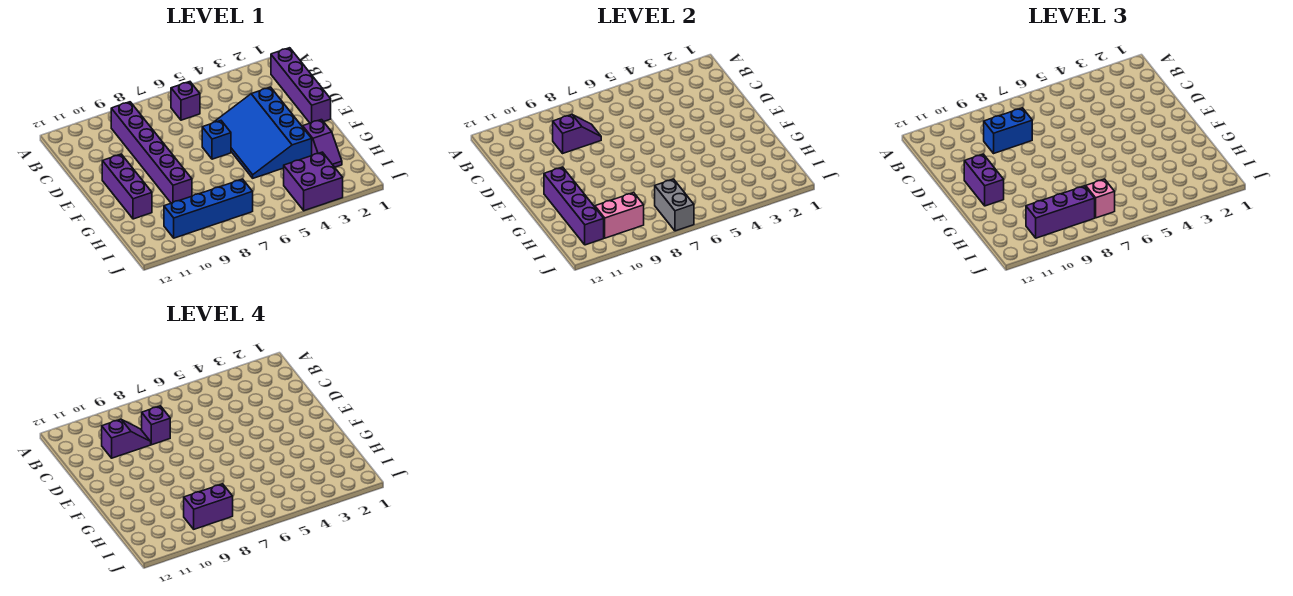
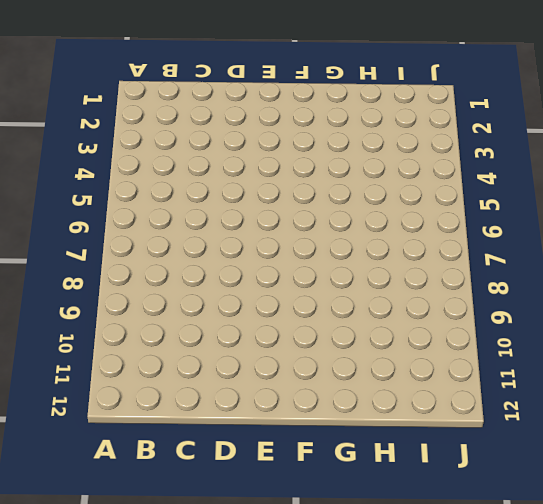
none -> purple 1x4 brick [271,48,331,123]
none -> purple 1x1 brick [171,82,200,120]
none -> purple 1x6 brick [111,102,192,203]

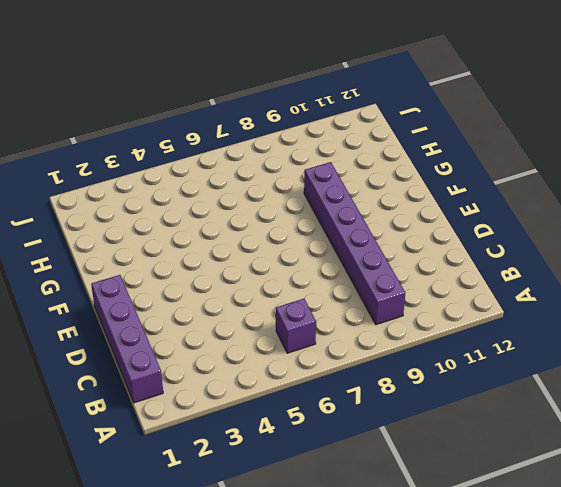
none -> blue 3x4 slope [214,87,312,178]
none -> blue 1x1 brick [202,121,231,159]
none -> purple 1x3 brick [102,154,152,219]

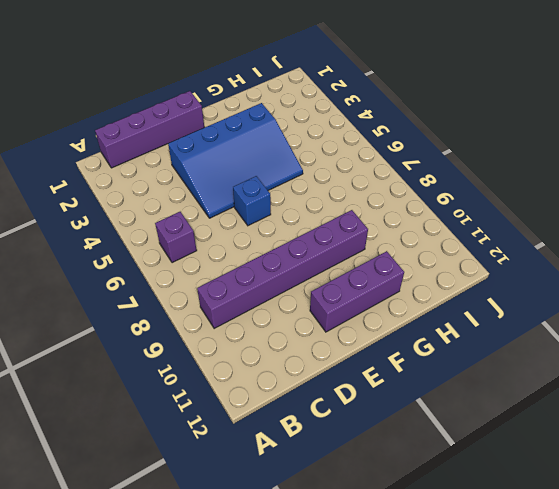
none -> purple 1x2 slope [303,120,342,167]
none -> purple 2x2 brick [284,152,343,211]
none -> blue 1x4 brick [164,179,253,238]

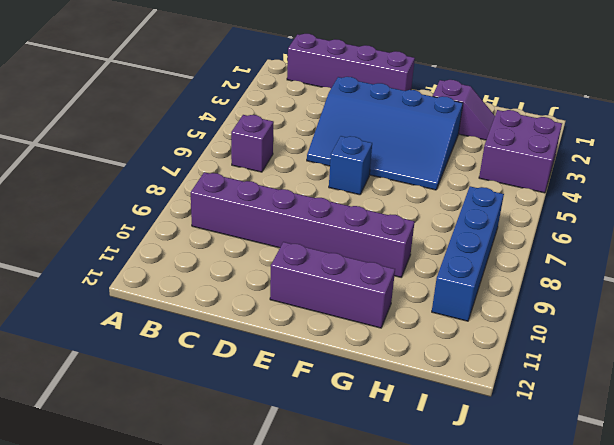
none -> purple 1x2 slope [553,115,601,153]
none -> purple 1x4 brick [544,167,604,245]
none -> grey 1x2 brick [655,179,694,231]

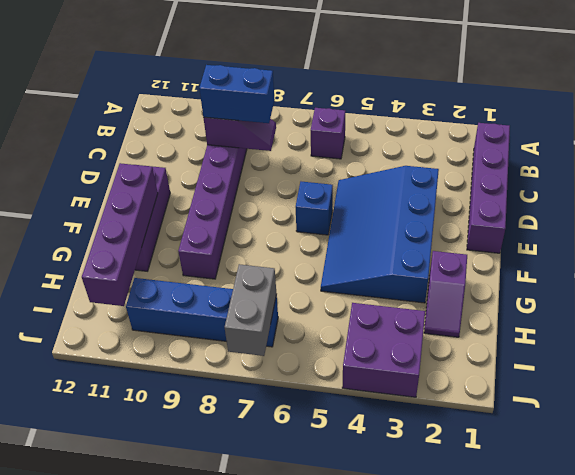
none -> pink 1x2 brick [595,193,644,238]
none -> purple 1x2 brick [964,154,1004,206]
none -> pink 1x1 brick [1086,179,1115,218]

